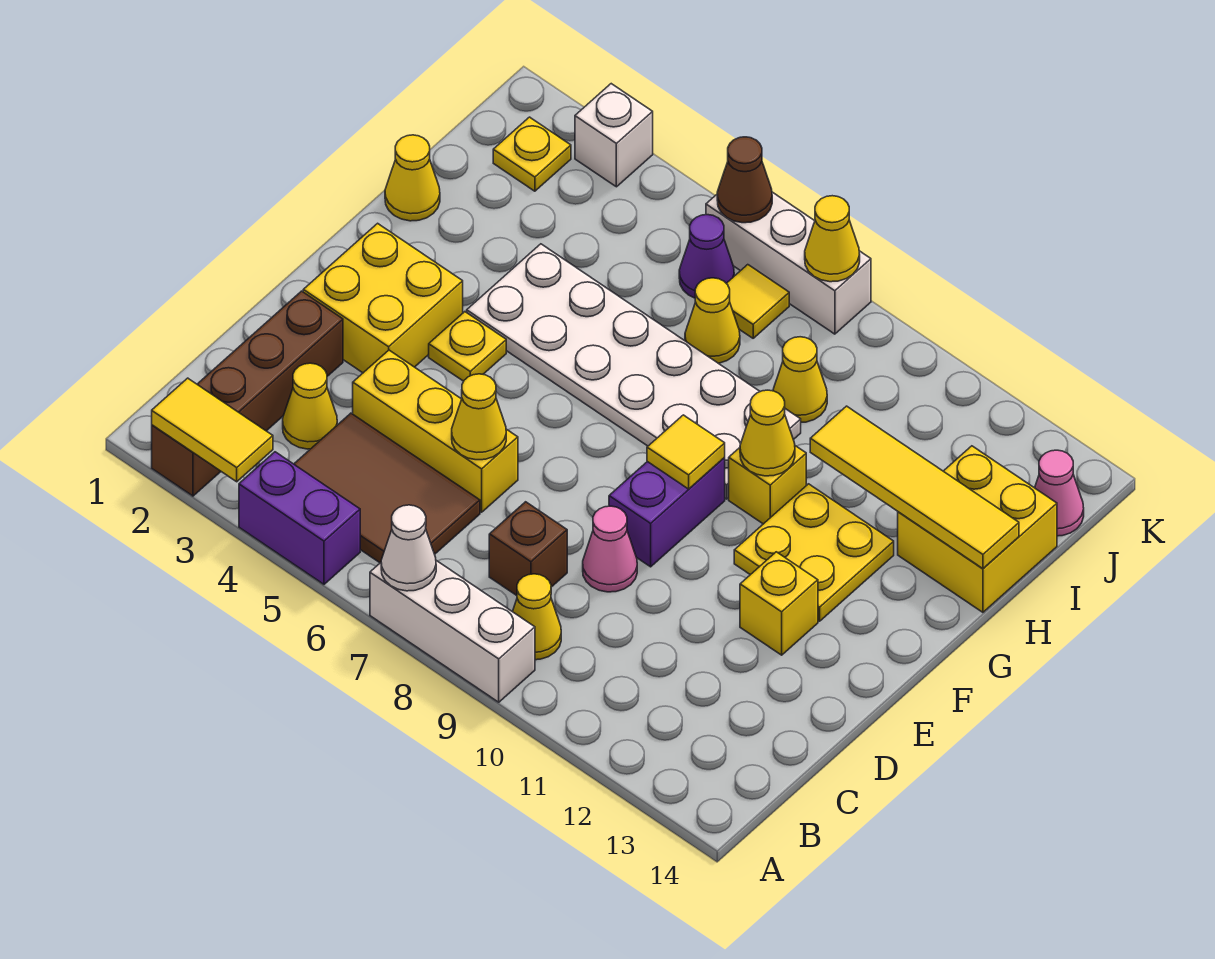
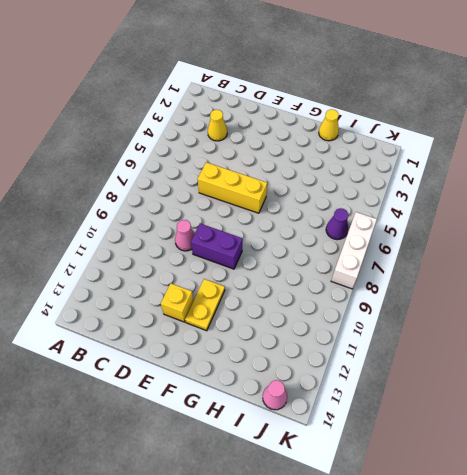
yellow 1x3 brick [198,162,267,213] -> yellow 1x3 brick turned to [353,350,518,512]
yellow 1x2 plate [185,279,225,331] -> yellow 2x2 plate [734,484,894,621]
none -> brown 1x4 brick [152,291,343,496]
none -> purple 1x2 brick [239,452,360,584]
none -> white 1x3 brick [370,560,535,702]
none -> brown 2x3 tile [294,413,480,563]

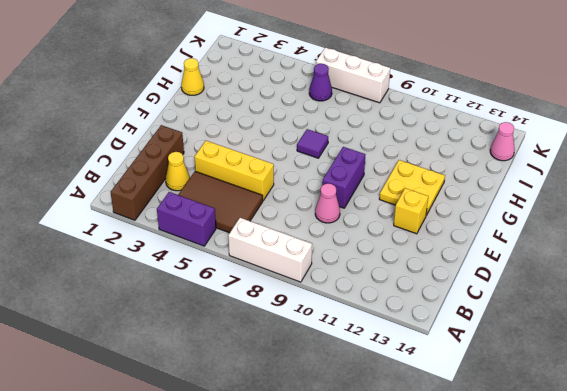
purple 1x1 tile [297,129,328,158] -> white 2x6 plate [467,244,801,499]
none -> yellow 1x1 cone [513,574,561,660]
none -> brown 1x1 brick [489,502,567,596]
none -> yellow 2x2 brick [303,223,463,373]
none -> yellow 1x1 plate [429,312,506,381]

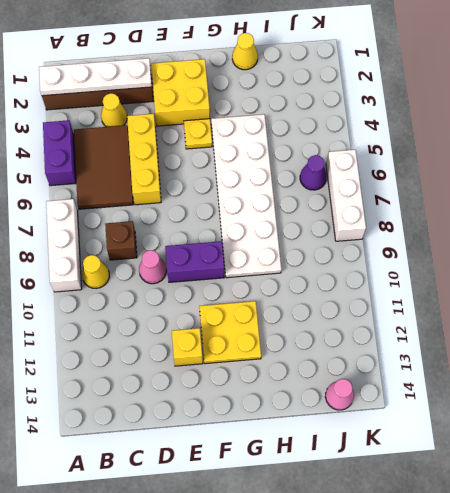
white 1x4 plate [39,58,152,96] -> yellow 1x2 tile [152,378,273,482]
none -> yellow 1x1 brick [729,446,806,524]
none -> yellow 2x2 brick [898,446,1057,612]
none -> yellow 1x1 cone [685,278,740,363]
none -> yellow 1x1 cone [773,337,827,422]

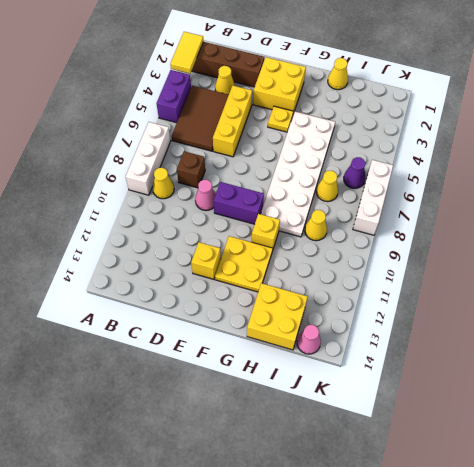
none -> yellow 1x1 plate [493,117,571,191]
none -> yellow 1x1 tile [726,265,789,338]
none -> white 1x1 brick [575,84,653,187]
none -> white 1x1 cone [381,505,436,591]

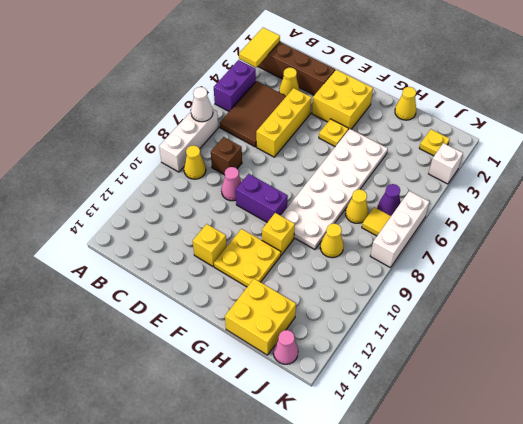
none -> yellow 1x1 cone [452,374,506,460]
none -> yellow 1x1 tile [647,415,725,489]
none -> yellow 1x1 cone [740,390,795,476]
none -> yellow 1x4 tile [810,406,1019,569]

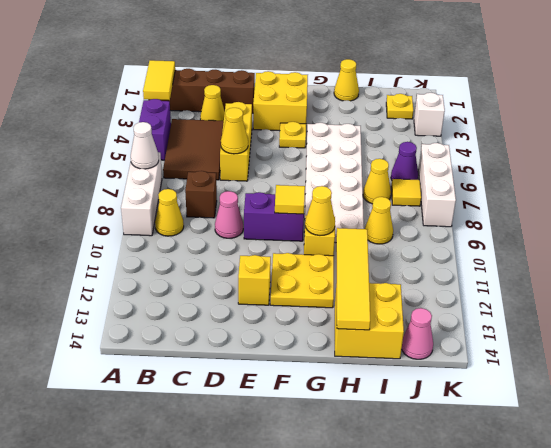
none -> brown 1x1 cone [717,137,772,223]
none -> yellow 1x1 cone [805,196,860,282]

